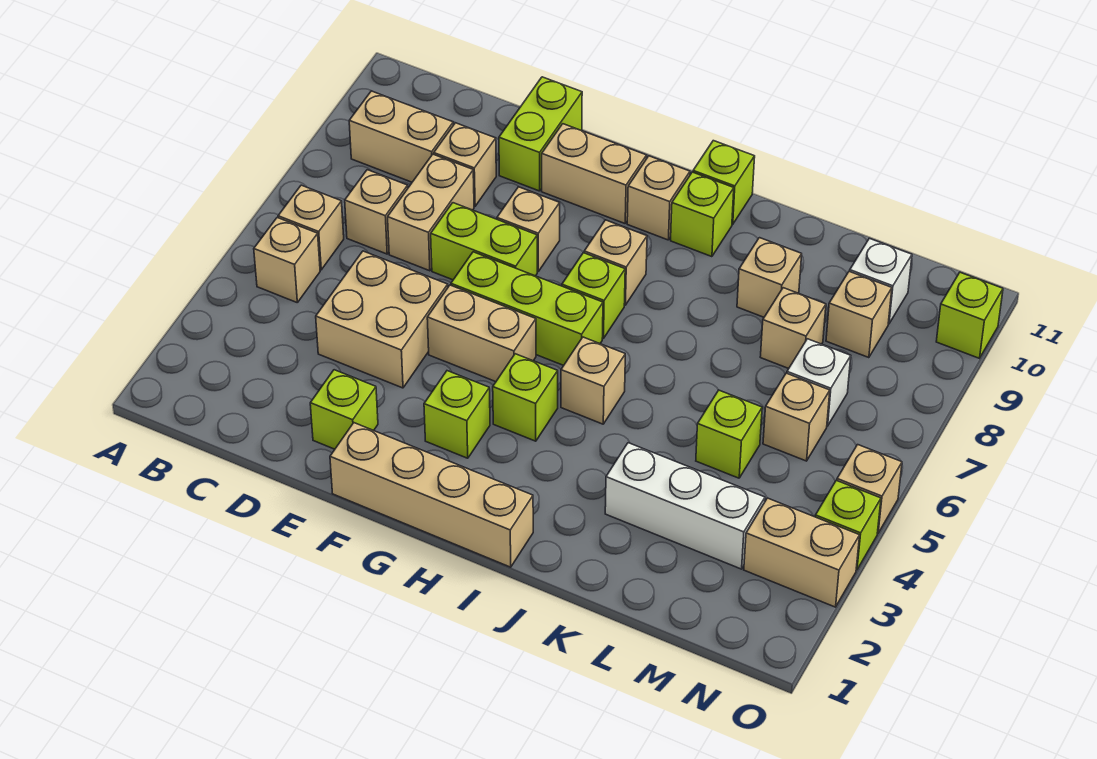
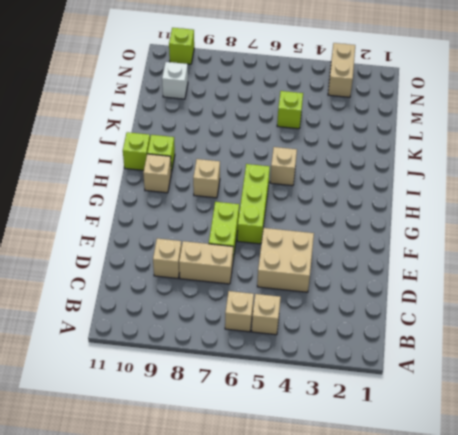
none -> tan 1x2 brick [349,91,453,182]
none -> tan 1x1 brick [345,170,408,254]
none -> lime 1x1 brick [310,370,378,449]
none -> lime 1x2 brick [499,77,582,191]

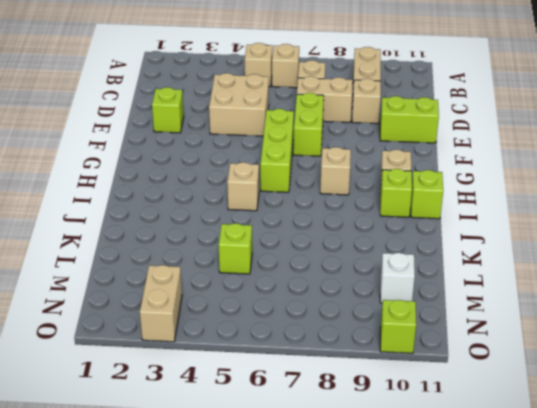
none -> tan 1x4 brick [330,423,533,567]
none -> tan 1x2 brick [427,285,536,382]
none -> tan 1x1 brick [497,187,560,271]
none -> tan 1x2 brick [542,124,647,223]

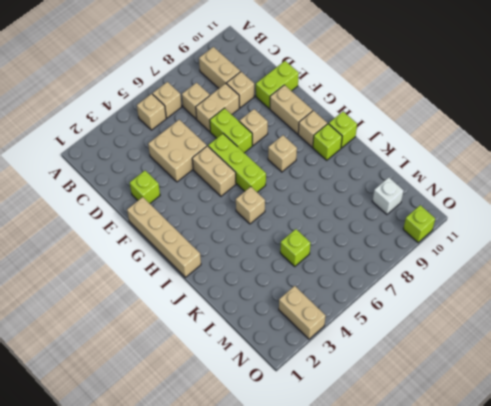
none -> lime 1x1 brick [424,371,490,458]
none -> lime 1x1 brick [493,354,558,441]
none -> lime 1x1 brick [562,253,625,339]
none -> white 1x3 brick [605,443,765,569]

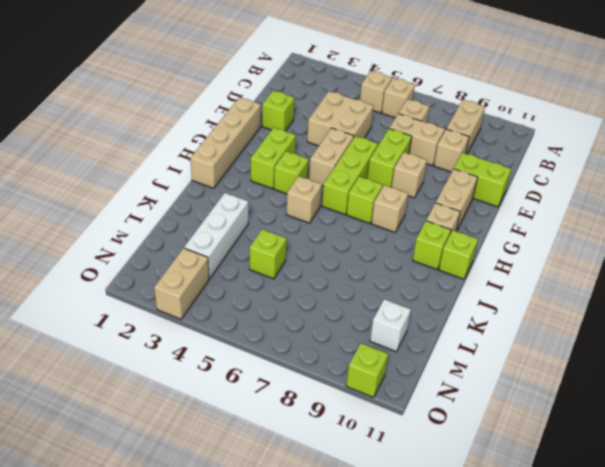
lime 1x2 brick [251,127,296,189] -> lime 1x1 brick [424,371,490,458]
none -> tan 1x1 brick [737,238,802,317]
none -> tan 1x1 brick [760,288,826,369]
none -> tan 1x1 brick [763,373,830,461]
none -> white 1x1 brick [787,339,851,426]

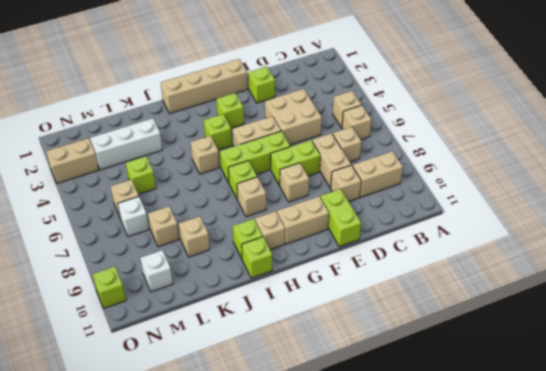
none -> tan 1x1 brick [826,271,892,358]
none -> lime 1x1 brick [815,480,881,570]
none -> tan 1x1 brick [837,445,902,533]

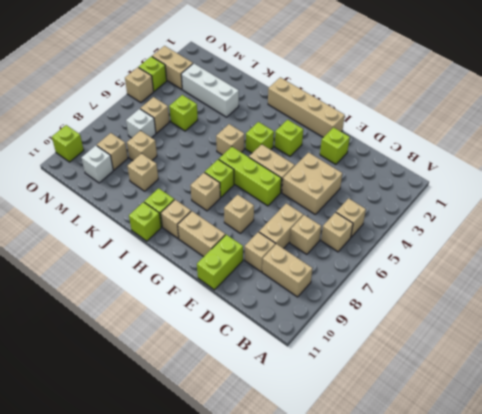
none -> lime 1x2 brick [431,203,537,280]

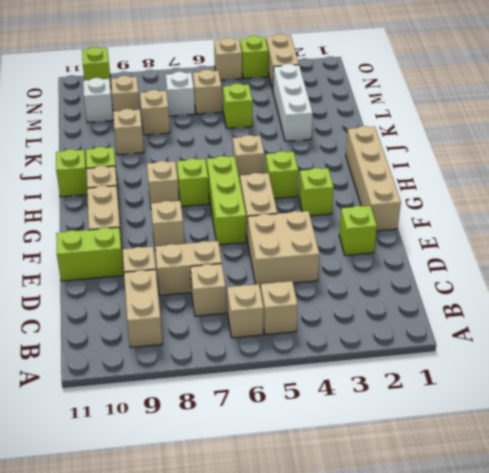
none -> lime 1x2 brick [431,203,537,280]

